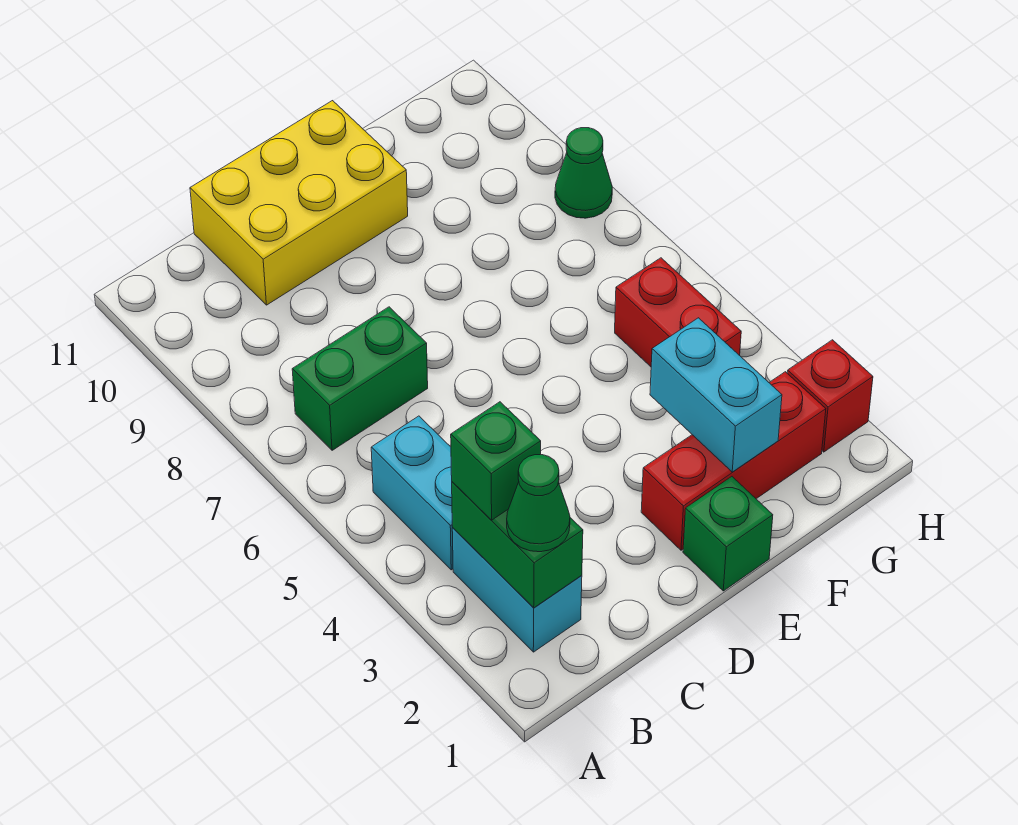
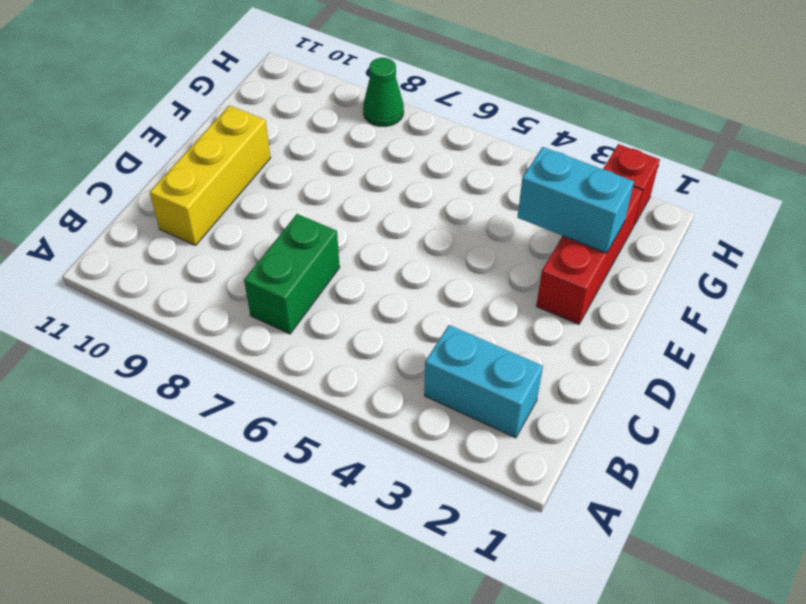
yellow 1x3 brick [150,105,271,245] -> yellow 2x3 brick [190,101,408,305]
none -> cyan 1x2 brick [371,416,453,570]
none -> green 1x1 brick [683,477,773,591]
none -> red 1x2 brick [615,258,741,367]

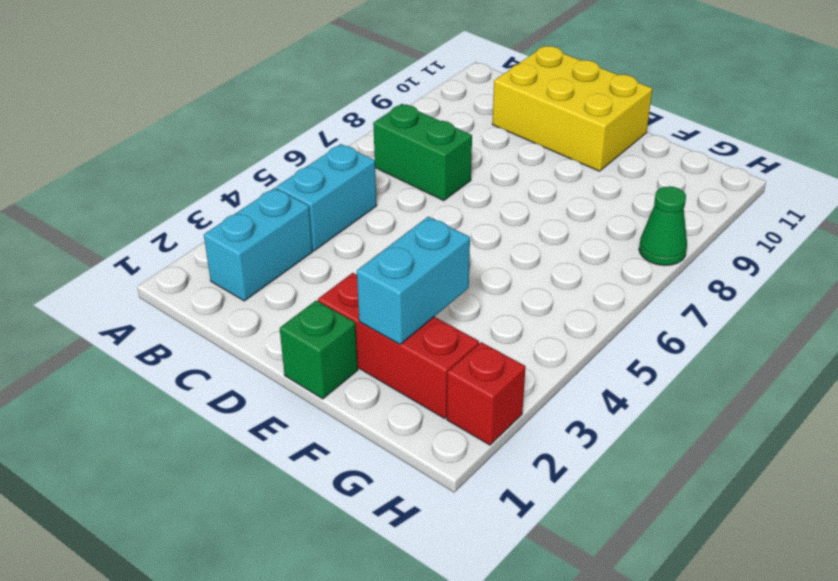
none -> red 1x2 brick [615,258,741,367]
none -> green 1x2 brick [452,482,583,608]
none -> green 1x1 cone [507,455,570,552]

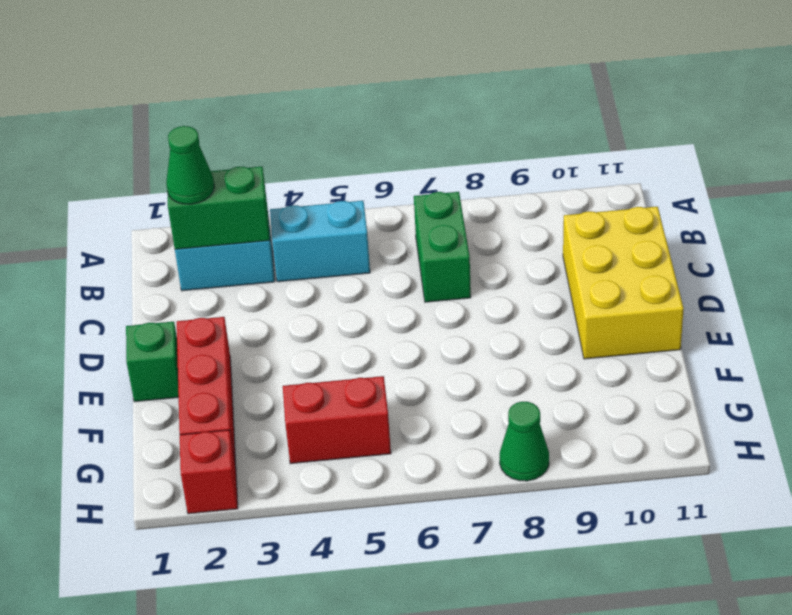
none -> cyan 1x2 brick [650,318,782,472]
none -> green 1x1 brick [451,402,541,520]

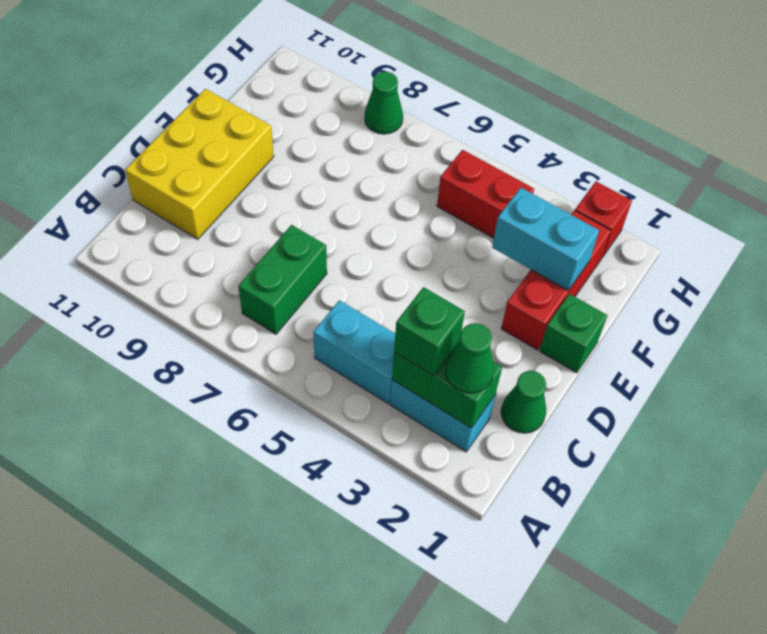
green 1x1 cone [501,371,546,433] -> none

